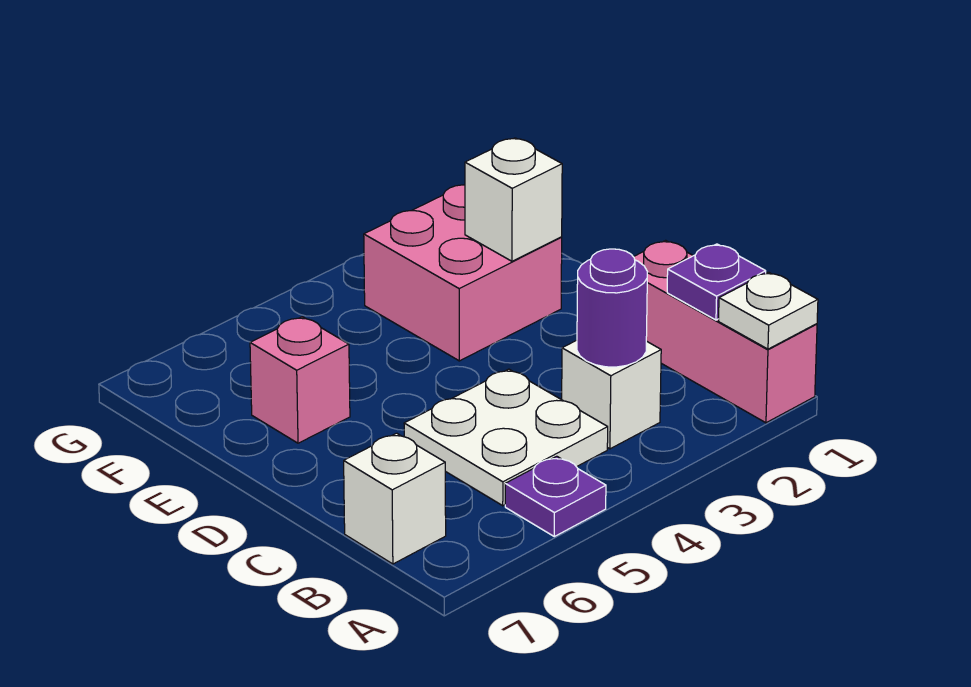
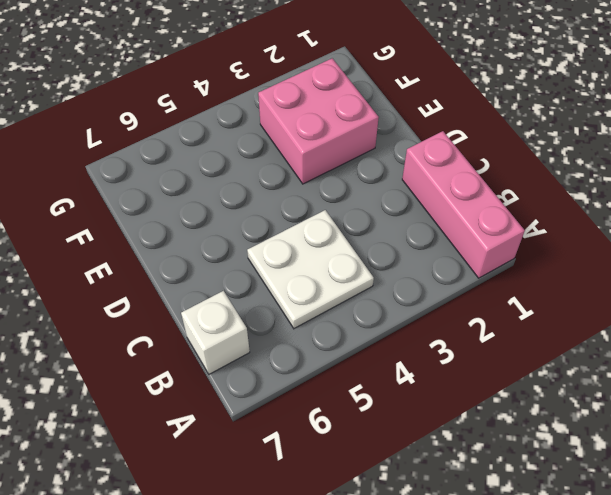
none -> purple 1x1 plate [505,456,606,536]
none -> white 1x1 brick [562,340,661,449]

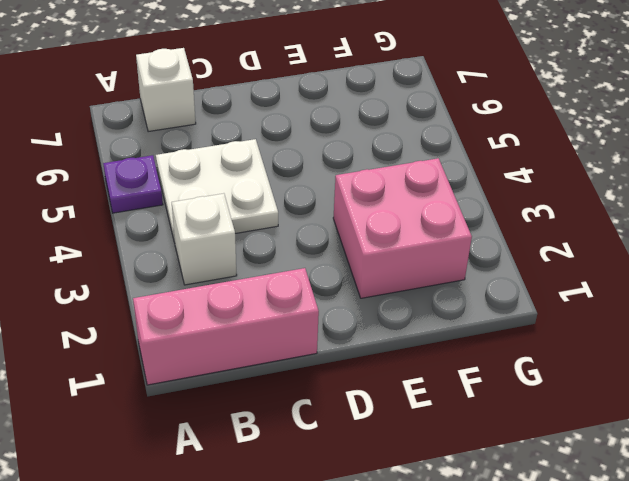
none -> pink 1x1 brick [250,317,350,443]
none -> white 1x1 plate [719,272,818,349]

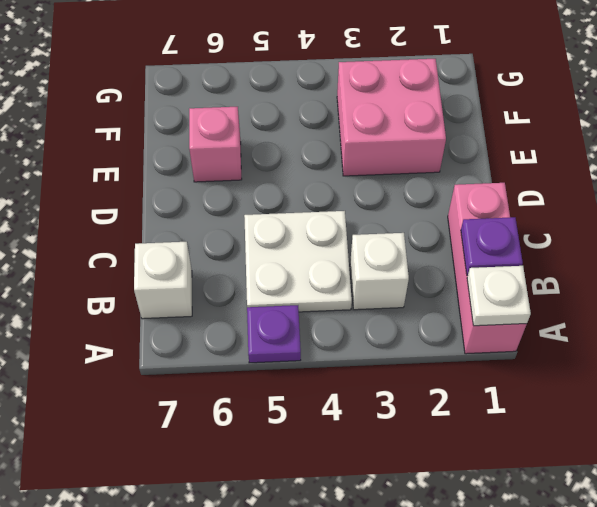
none -> purple 1x1 round brick [577,249,648,367]
none -> white 1x1 brick [465,138,562,261]

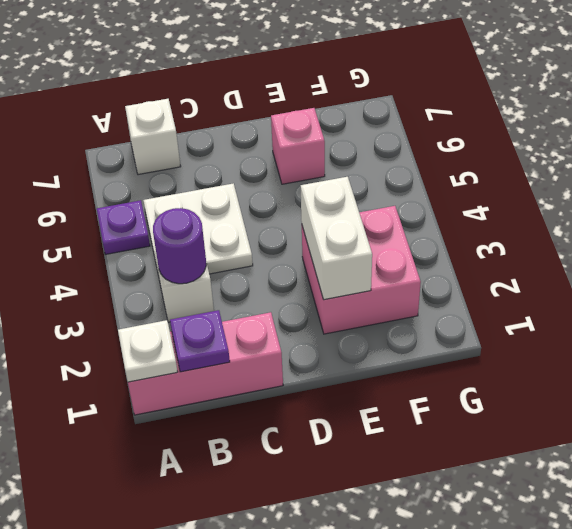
white 1x2 brick [301,177,372,300] -> white 1x1 brick [465,138,562,261]

